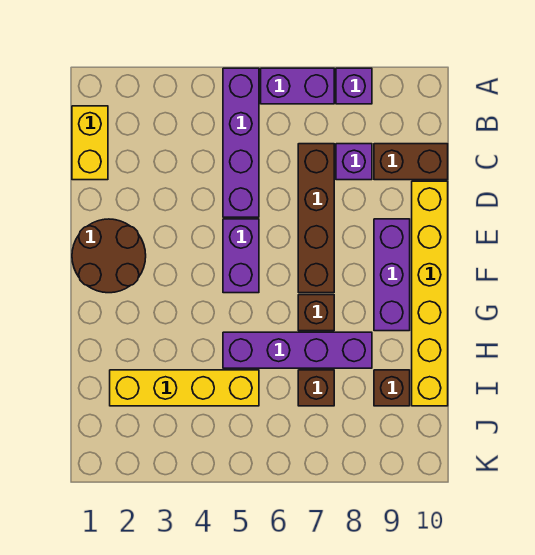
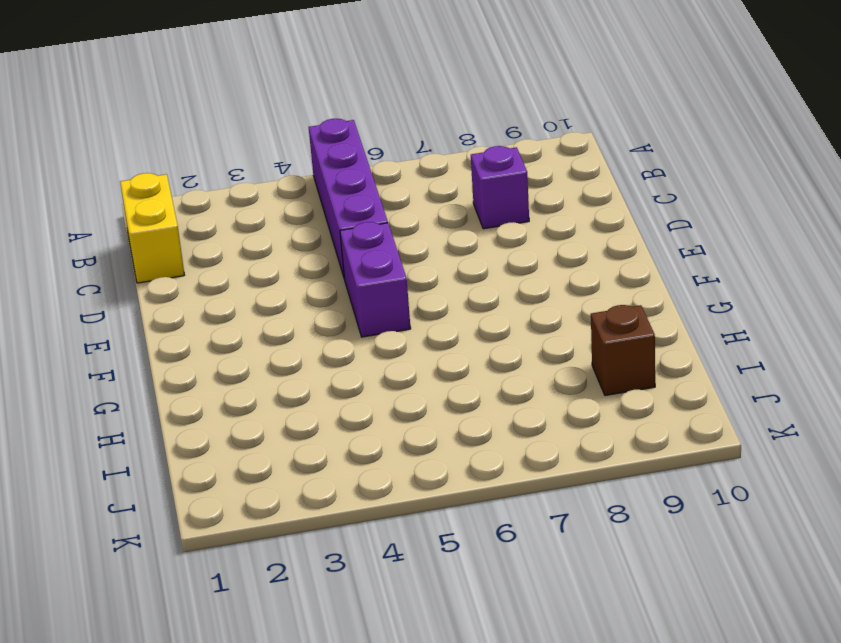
none -> purple 1x2 brick [261,68,334,104]
none -> purple 1x1 brick [336,68,372,104]
none -> brown 1x4 brick [298,144,334,293]

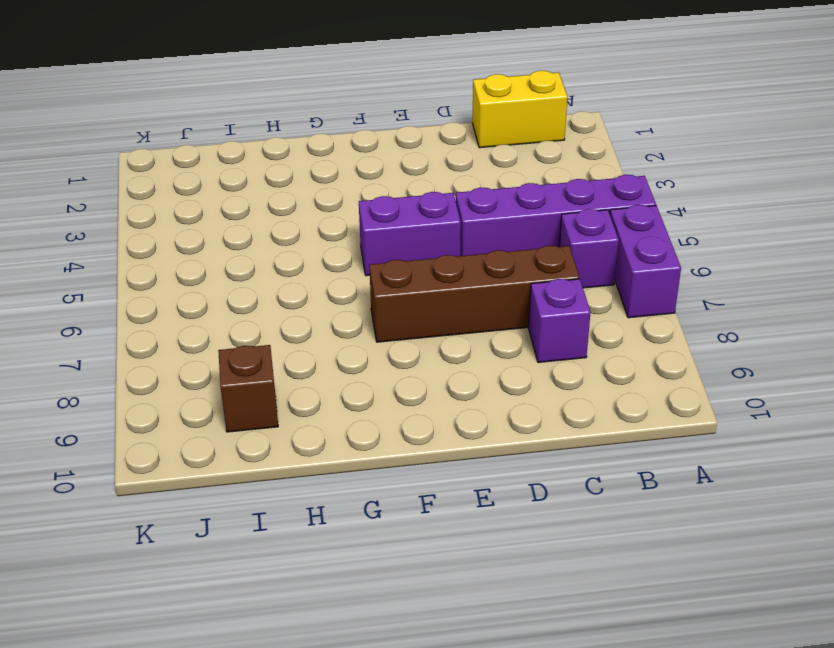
purple 1x1 brick [559,209,619,288] -> purple 1x1 brick moved to [336,68,372,104]
none -> brown 1x2 brick [374,144,448,180]
none -> yellow 1x6 brick [412,181,448,406]
none -> brown 2x2 round brick [72,219,146,293]

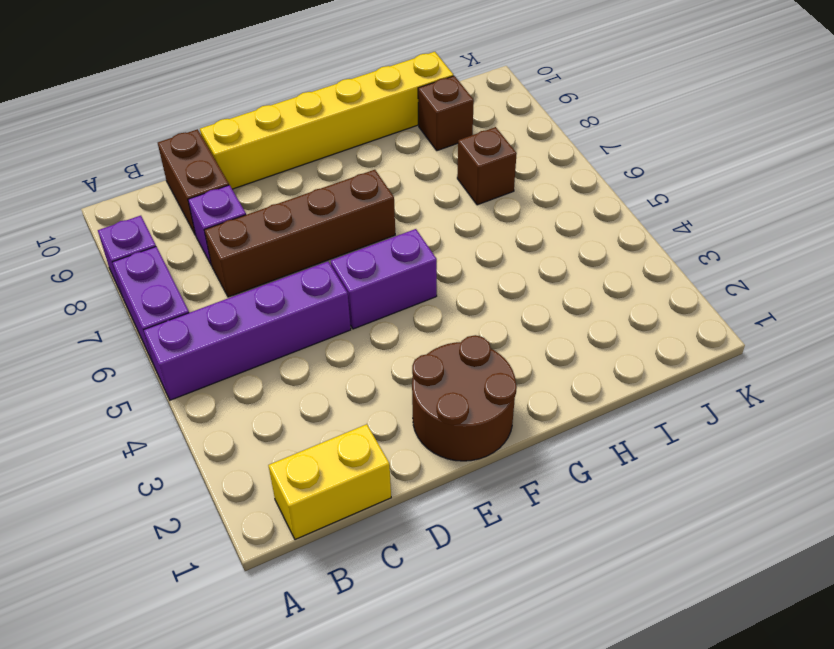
none -> purple 1x3 brick [374,219,410,331]
none -> brown 1x1 brick [298,295,334,331]
none -> purple 1x4 brick [223,332,372,368]

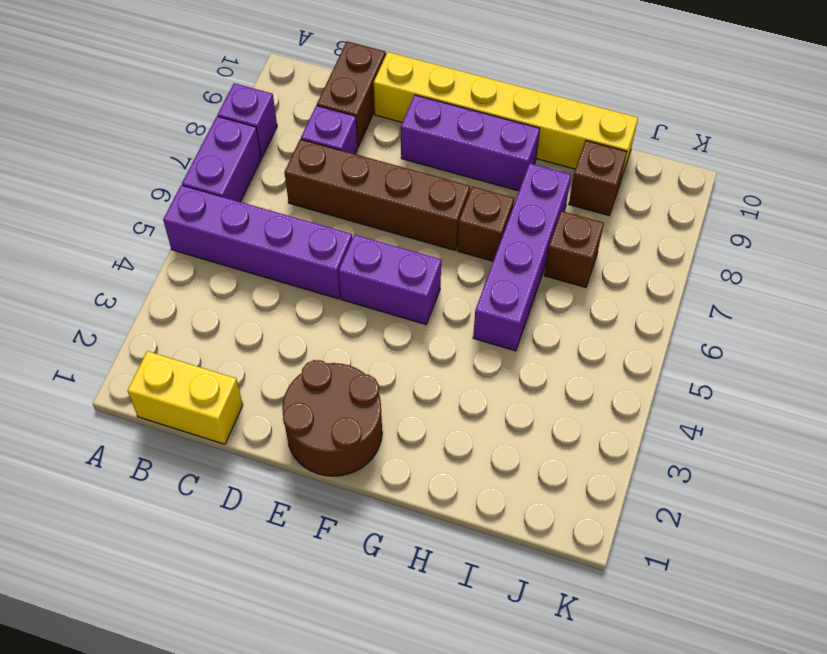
none -> yellow 1x4 brick [110,370,259,406]

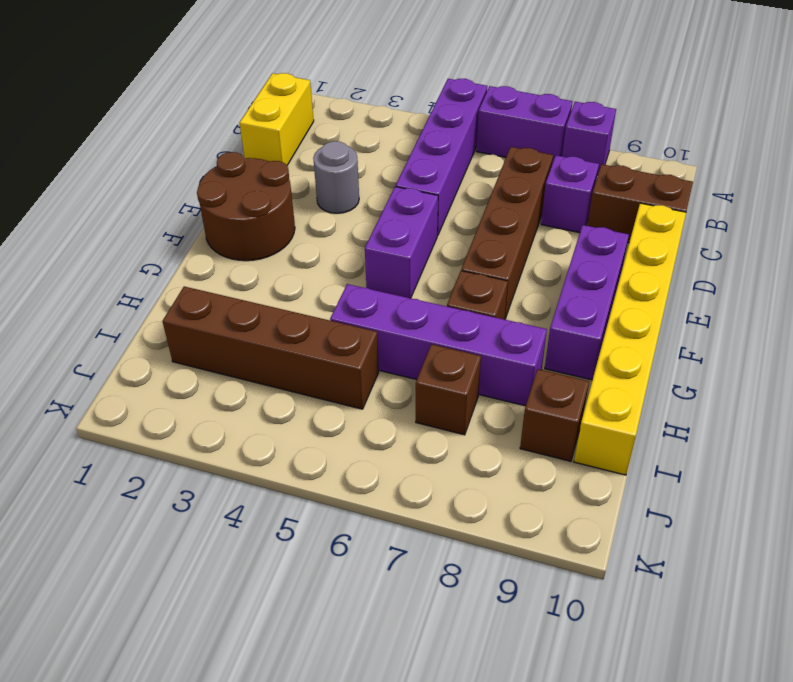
grey 1x1 round brick [313,141,359,213] -> none
brown 1x4 brick [162,286,379,409] -> yellow 1x4 brick [110,370,259,406]

